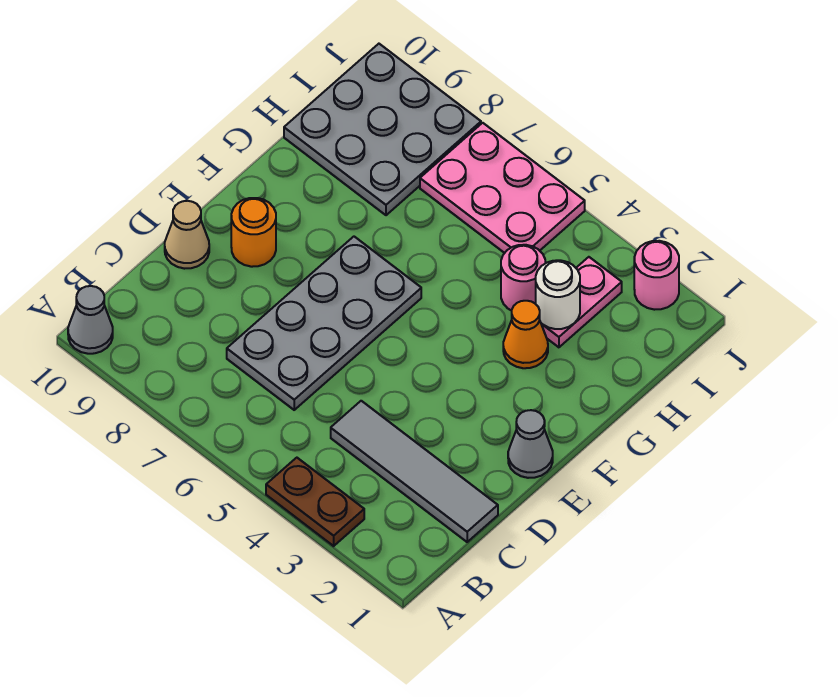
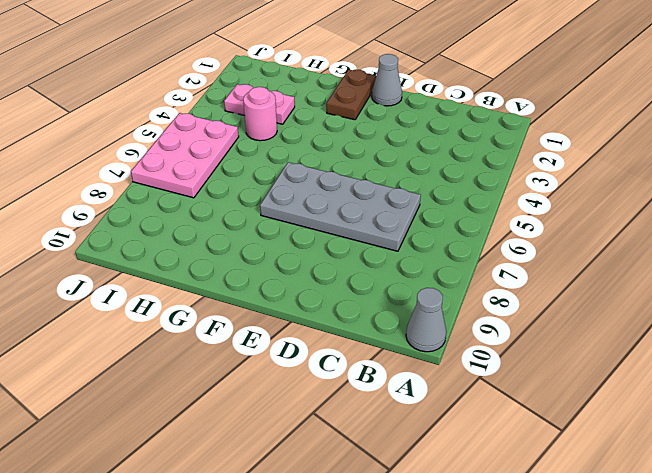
brown 1x2 plate [326,70,376,120] -> brown 1x2 plate moved to [266,458,364,546]
none -> grey 1x4 tile [331,401,498,542]
none -> tan 1x1 cone [165,201,209,269]
none -> orange 1x1 round brick [231,198,276,267]

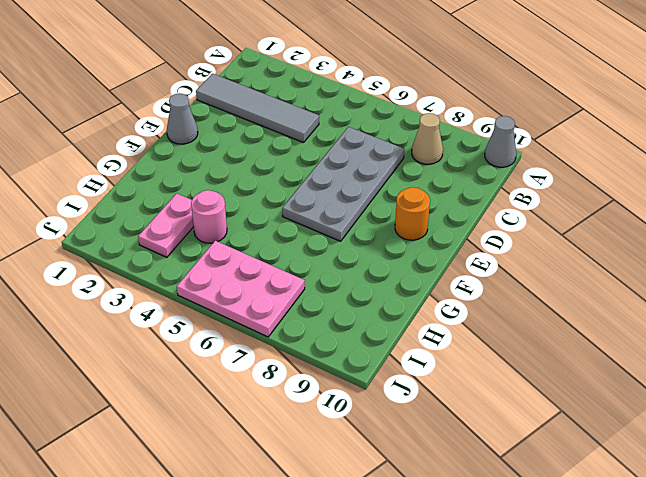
tan 1x1 cone [412,113,443,164] -> tan 1x1 cone moved to [165,201,209,269]
none -> brown 1x2 plate [266,458,364,546]
none -> orange 1x1 cone [503,301,548,368]
none -> grey 3x3 plate [284,44,481,215]

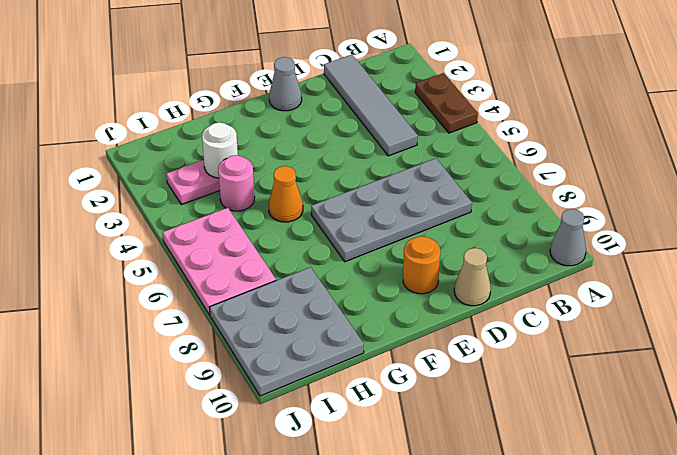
orange 1x1 cone [269,166,303,222] -> orange 1x1 cone moved to [503,301,548,368]
none -> pink 1x1 round brick [634,241,679,310]

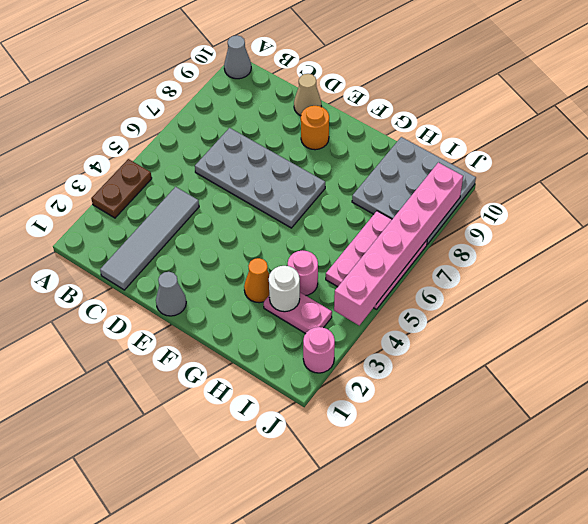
pink 1x6 brick [334,163,463,325] -> none

